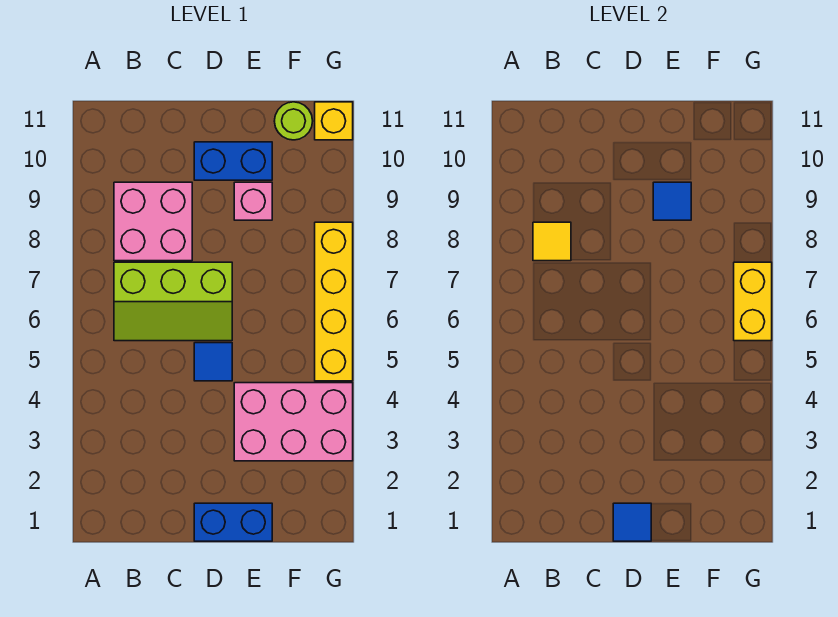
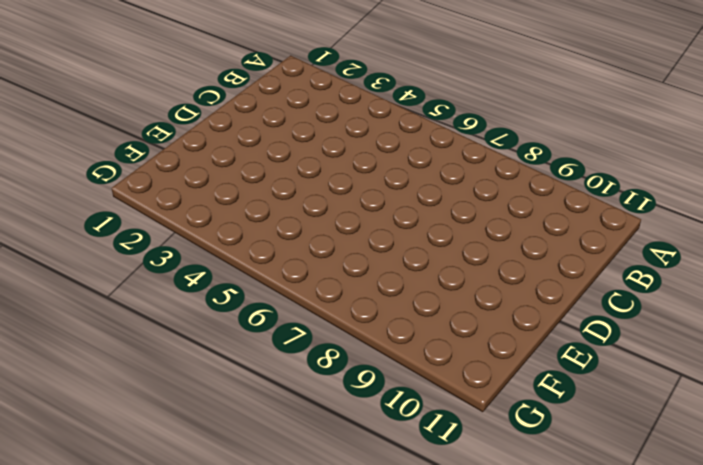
none -> lime 2x3 slope [114,262,232,341]
none -> pink 2x2 brick [114,182,192,261]
none -> blue 1x2 brick [194,503,272,541]

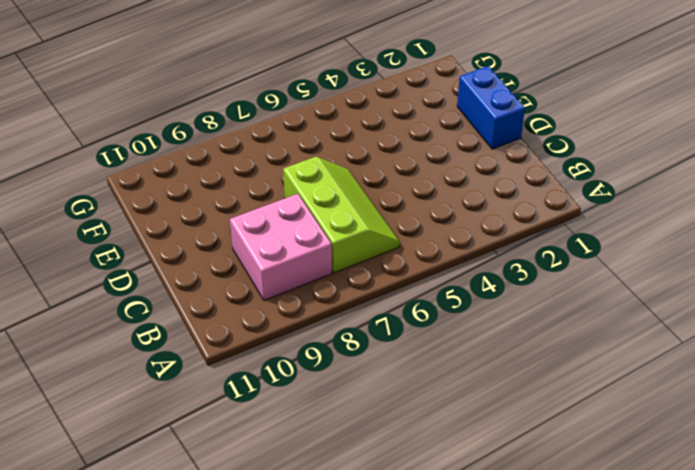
none -> blue 1x1 tile [194,343,232,381]
none -> blue 1x2 brick [194,142,272,180]
none -> pink 2x3 brick [234,383,353,461]

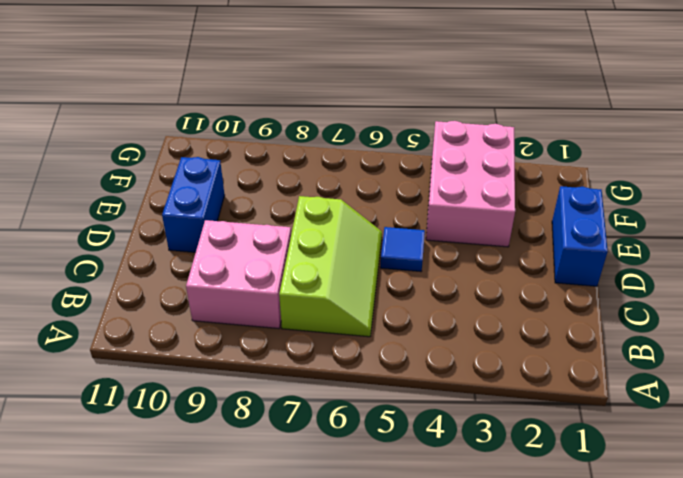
none -> pink 1x1 brick [234,182,272,220]
none -> lime 1x1 round brick [274,102,313,140]
none -> yellow 1x4 brick [315,222,353,381]

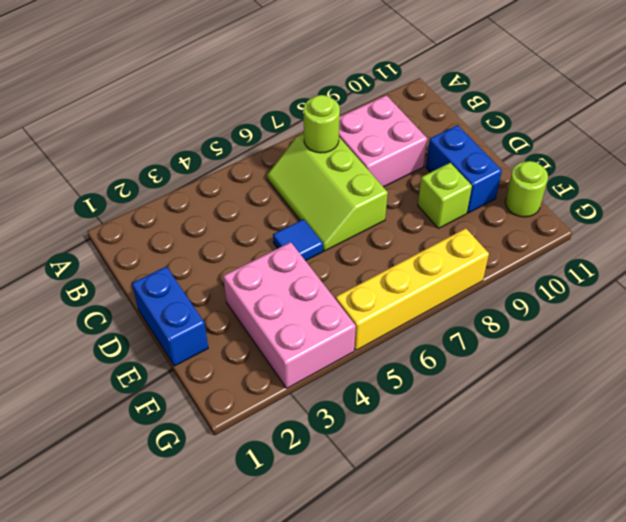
lime 1x1 round brick [304,95,340,153] -> none
lime 1x1 brick [418,163,472,228] -> pink 1x1 brick [234,182,272,220]
none -> yellow 1x1 brick [315,102,353,140]
none -> yellow 1x1 tile [533,222,571,261]
none -> blue 1x1 tile [613,503,651,541]

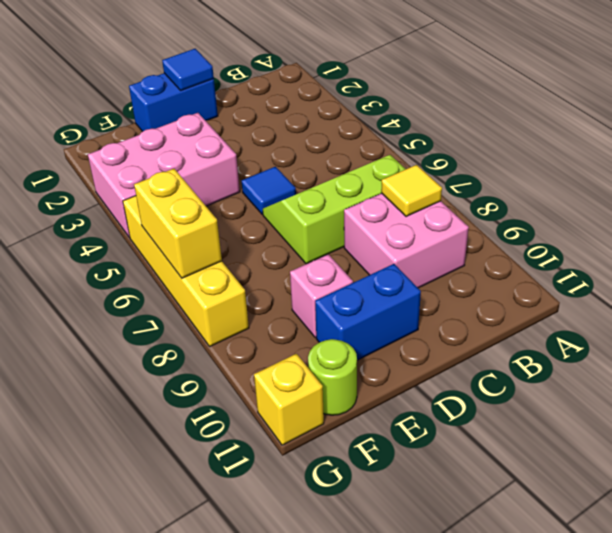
none -> blue 1x1 tile [653,182,691,220]

